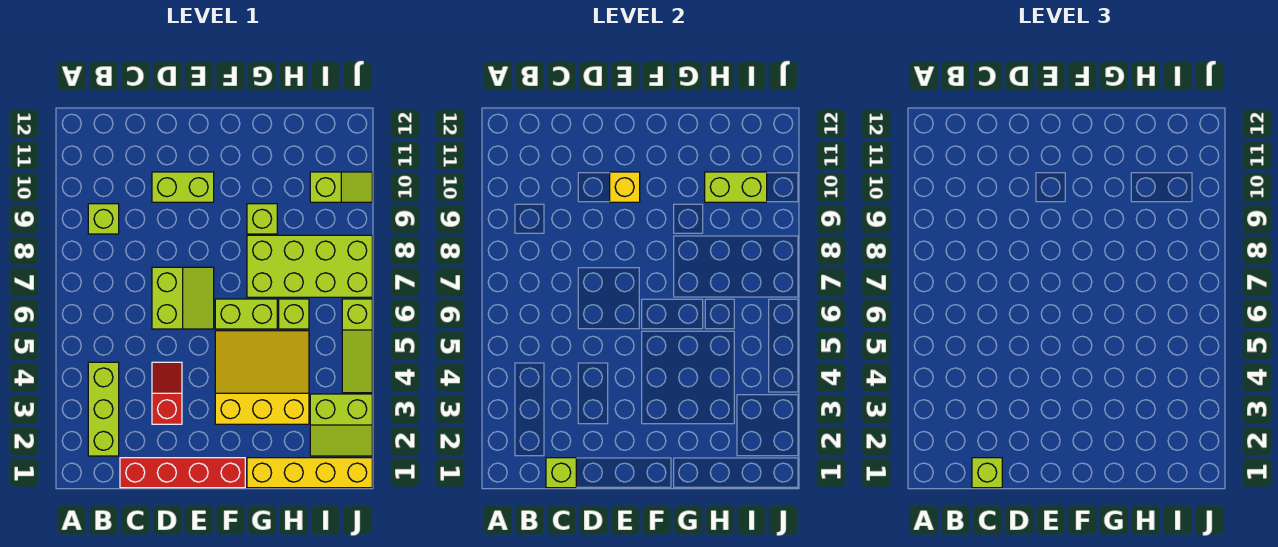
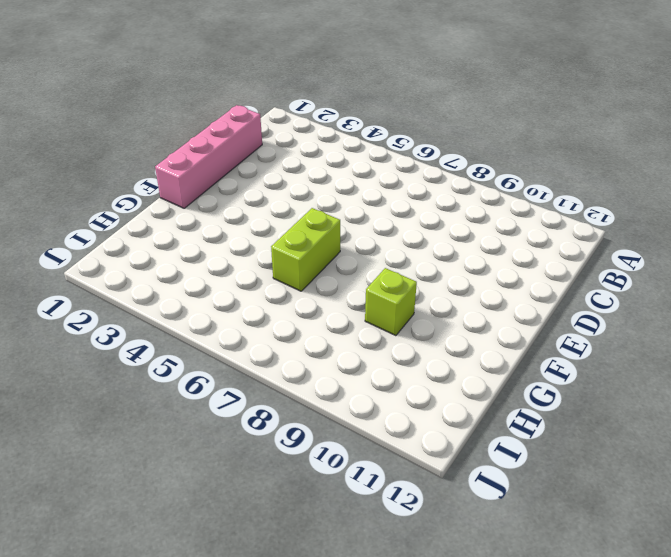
pink 1x4 brick [155,105,262,208] -> red 1x4 brick [120,458,245,488]
none -> lime 1x3 brick [88,362,119,456]
none -> lime 1x1 brick [88,204,119,234]
none -> red 1x2 slope [152,362,182,424]

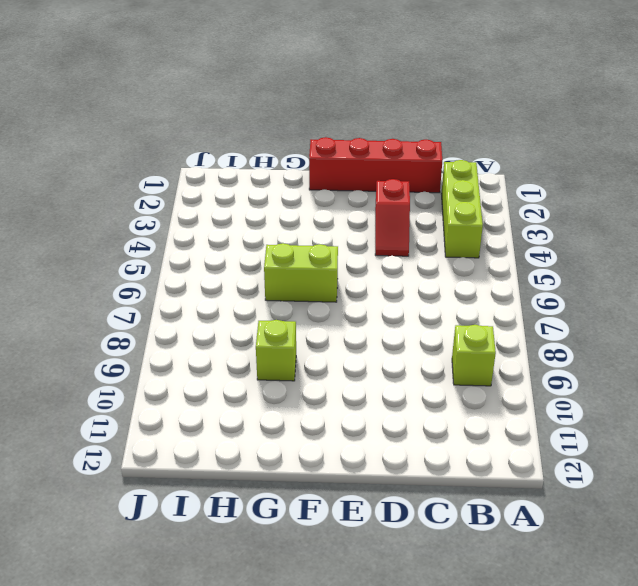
none -> lime 2x2 slope [152,267,214,329]
none -> lime 1x2 brick [152,172,214,202]
none -> yellow 3x3 slope [215,331,309,424]

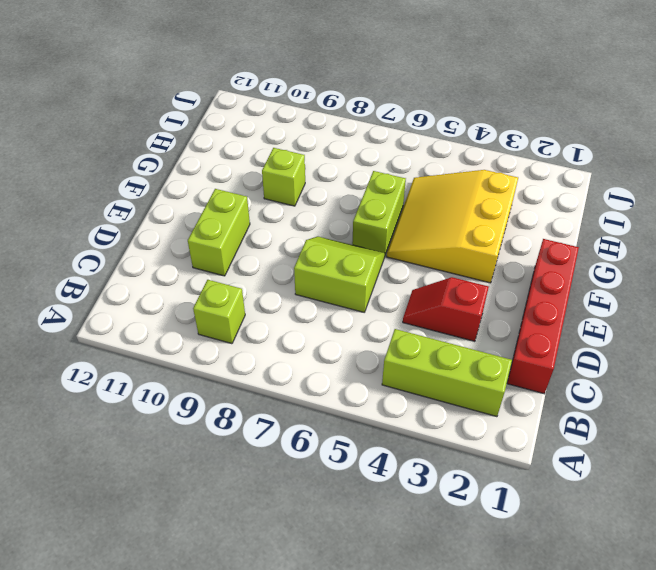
none -> yellow 1x4 brick [247,458,372,488]
none -> lime 2x4 brick [247,235,372,297]
none -> lime 1x1 brick [279,299,309,329]

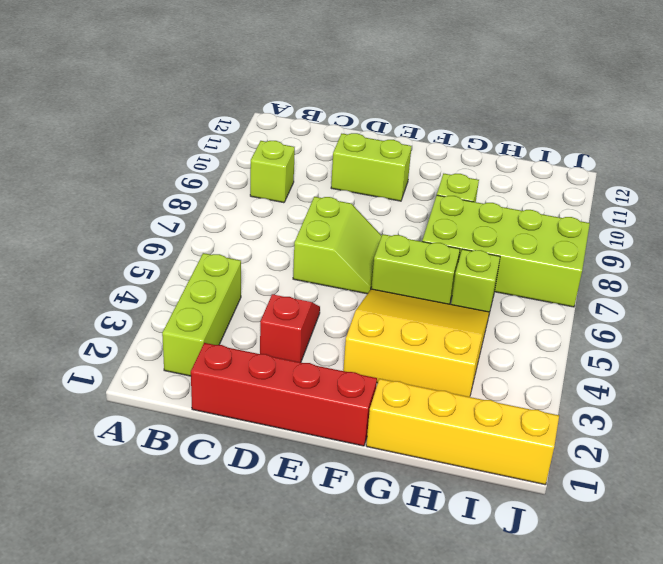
none -> lime 2x2 slope [310,394,372,456]
none -> lime 1x2 slope [310,172,372,202]
none -> lime 1x3 slope [342,299,372,393]

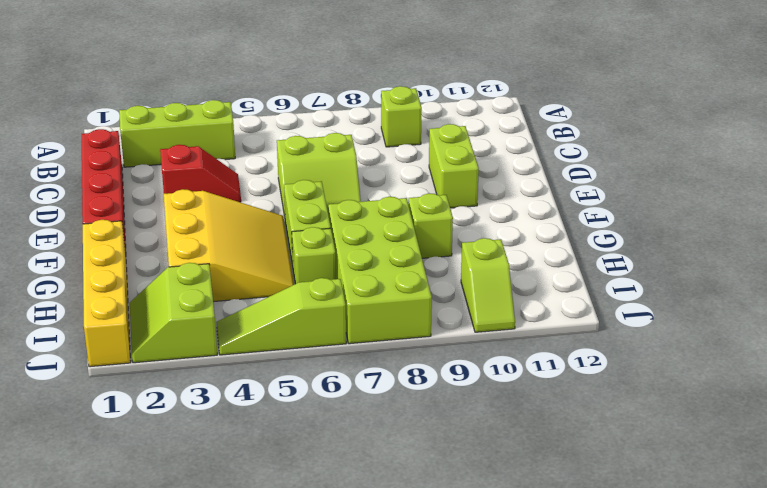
none -> lime 1x1 brick [546,458,576,488]
none -> yellow 1x1 brick [610,172,640,202]
none -> lime 1x2 brick [705,172,767,202]

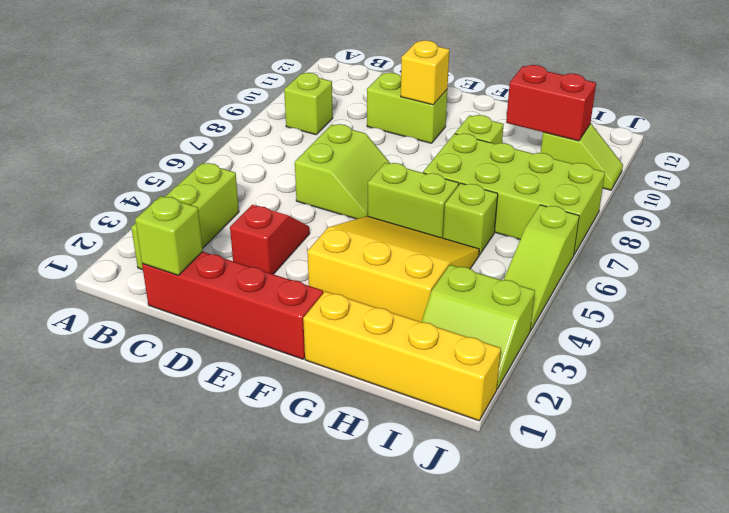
red 1x2 brick [506,65,596,141] -> lime 1x2 brick [705,172,767,202]
none -> lime 1x1 brick [972,458,1002,488]

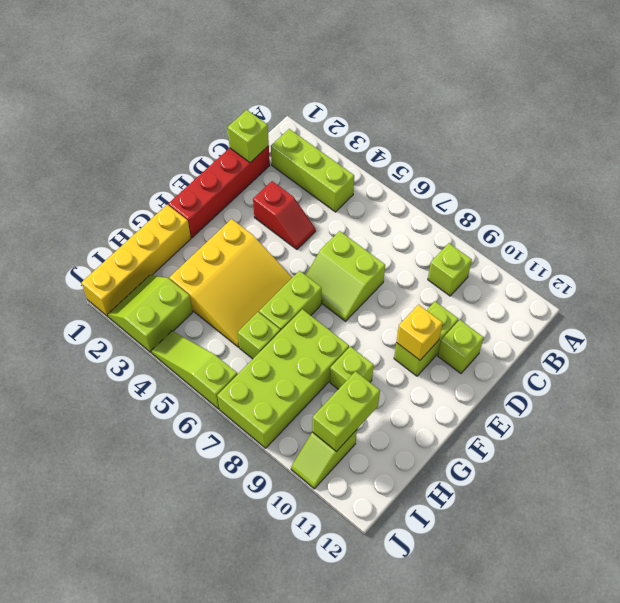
lime 1x1 brick [438,320,484,373] -> lime 1x1 brick moved to [972,458,1002,488]

